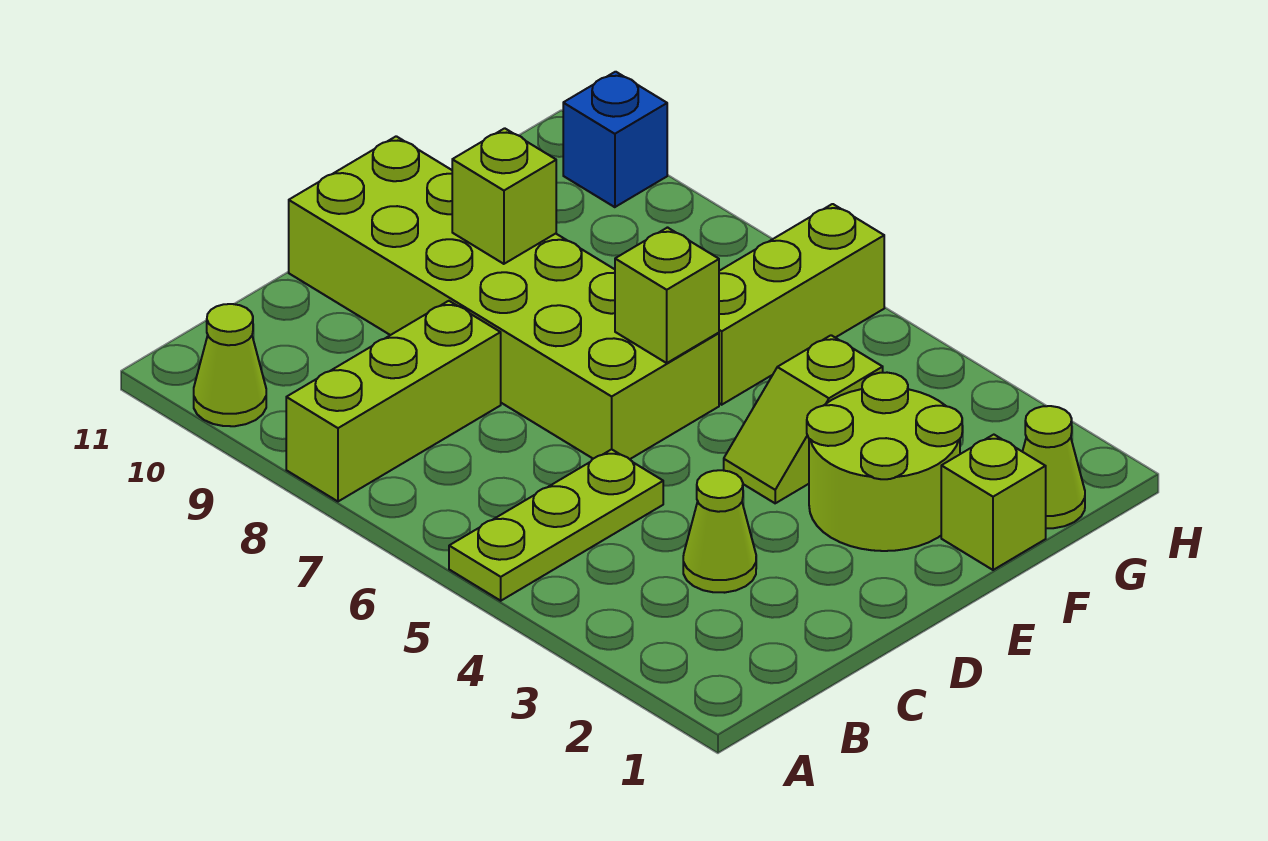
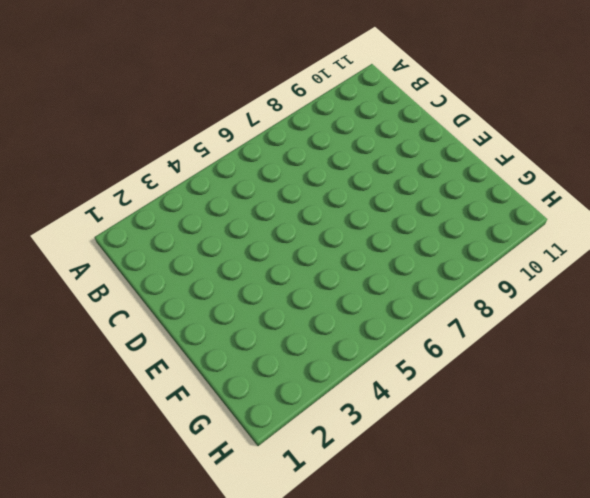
none -> lime 1x3 plate [449,449,663,601]
none -> lime 1x3 brick [286,301,501,501]
none -> lime 1x1 cone [194,304,266,426]

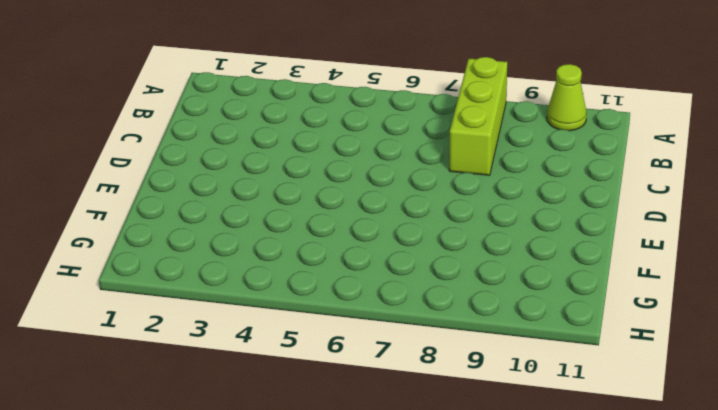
none -> lime 1x3 plate [449,449,663,601]
none -> lime 1x1 cone [683,470,756,593]
none -> lime 2x6 brick [289,136,719,459]

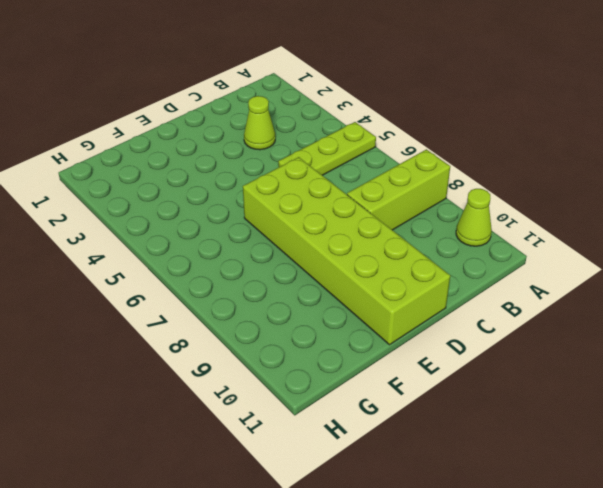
none -> lime 2x2 round brick [807,373,962,551]
none -> lime 1x2 slope [724,335,883,503]
none -> lime 1x1 brick [941,435,1046,570]

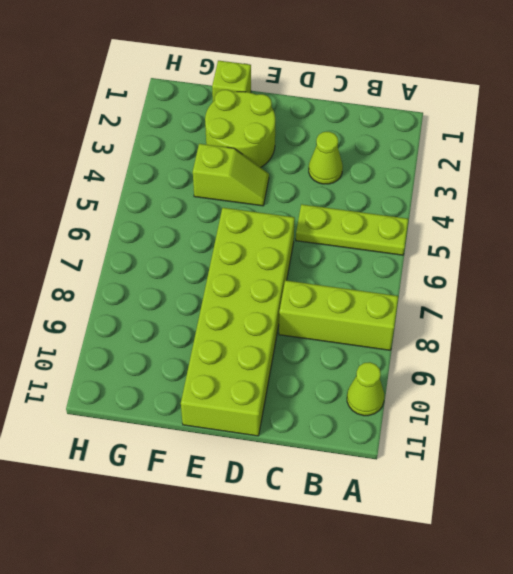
none -> lime 1x3 brick [719,204,884,405]
none -> lime 1x1 cone [1022,406,1085,528]
none -> blue 1x1 brick [563,72,667,207]

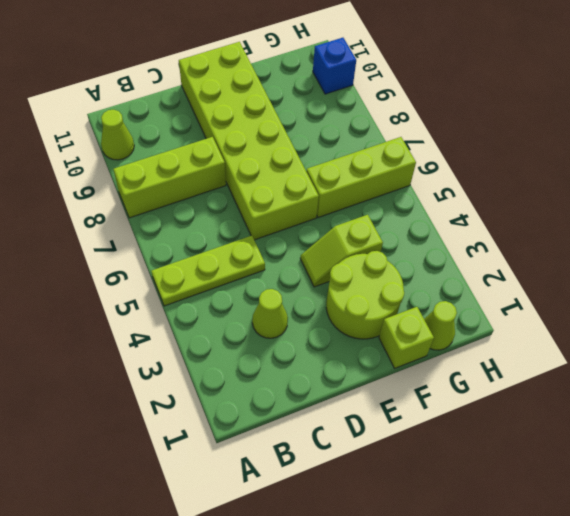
none -> lime 1x1 brick [615,228,719,363]
none -> lime 1x1 brick [452,128,556,264]

